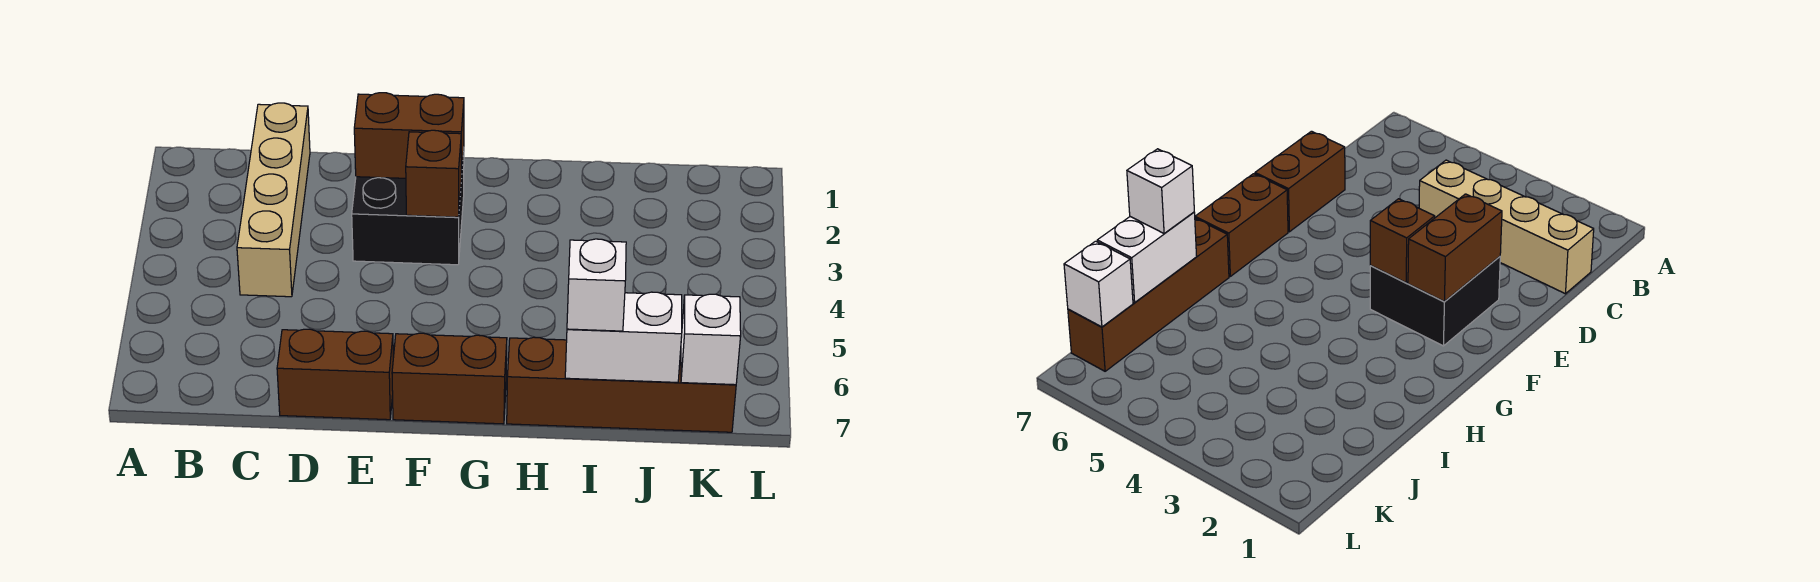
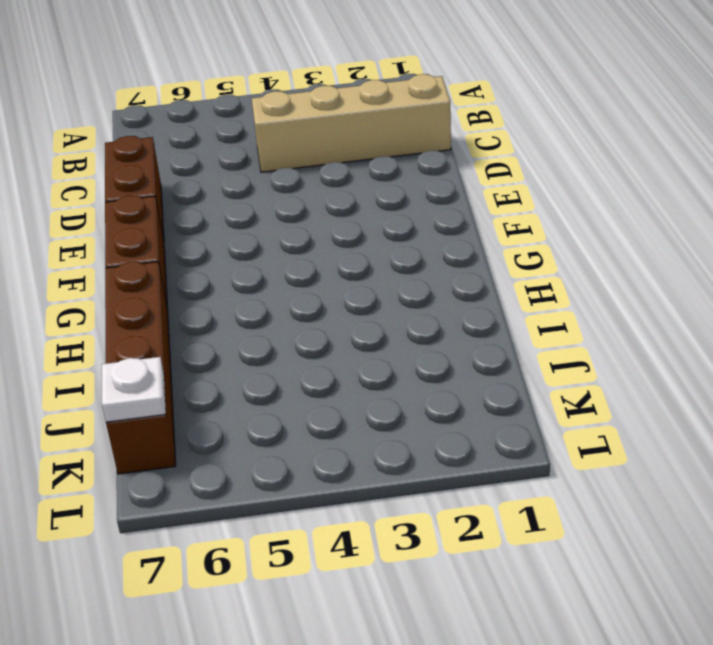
white 1x1 plate [102,357,166,422] -> white 1x1 brick [681,294,741,385]
none -> black 2x2 brick [352,151,464,265]
none -> brown 1x2 brick [354,93,464,178]

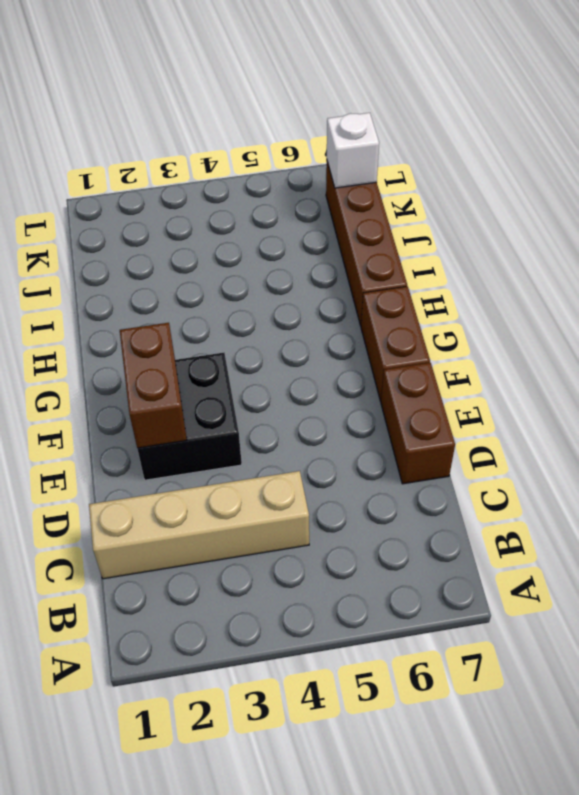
none -> brown 1x1 brick [406,130,461,217]
none -> white 1x2 brick [565,292,682,382]

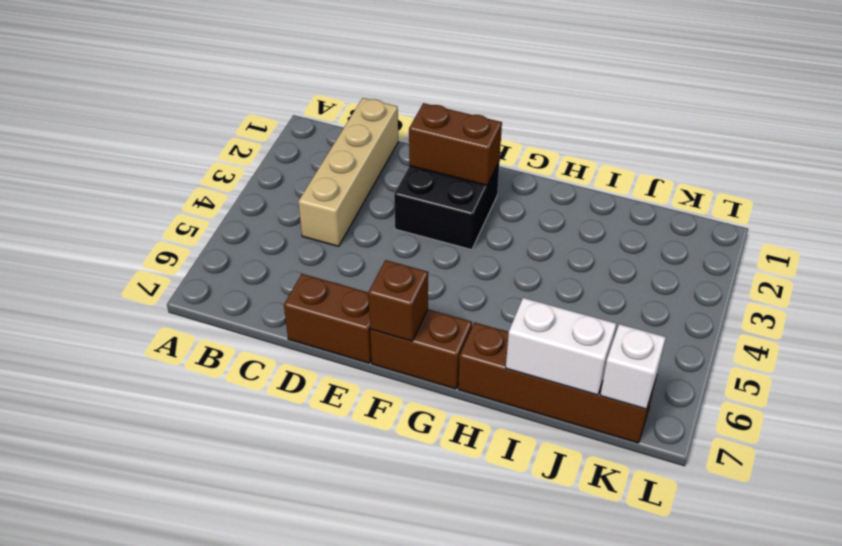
brown 1x1 brick [368,260,428,341] -> brown 1x1 brick moved to [406,130,461,217]
none -> white 1x1 brick [567,239,626,331]

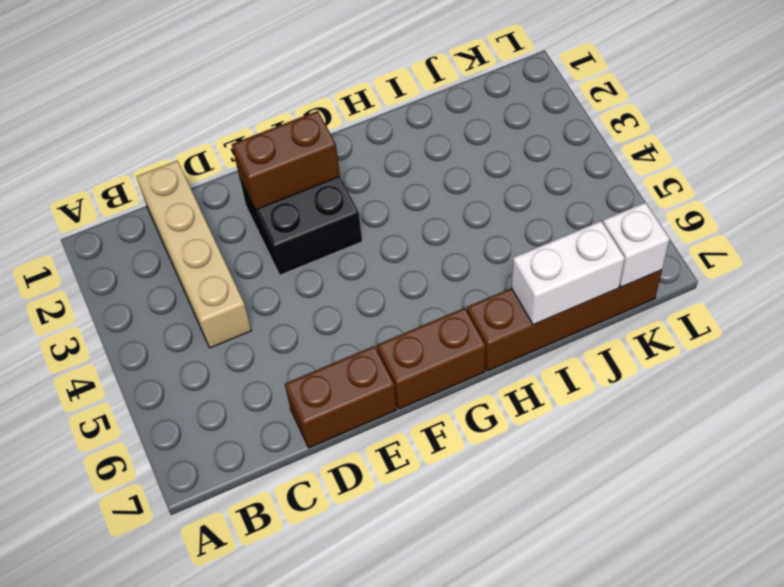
none -> brown 1x1 brick [406,130,461,217]
none -> white 1x1 brick [567,239,626,331]

